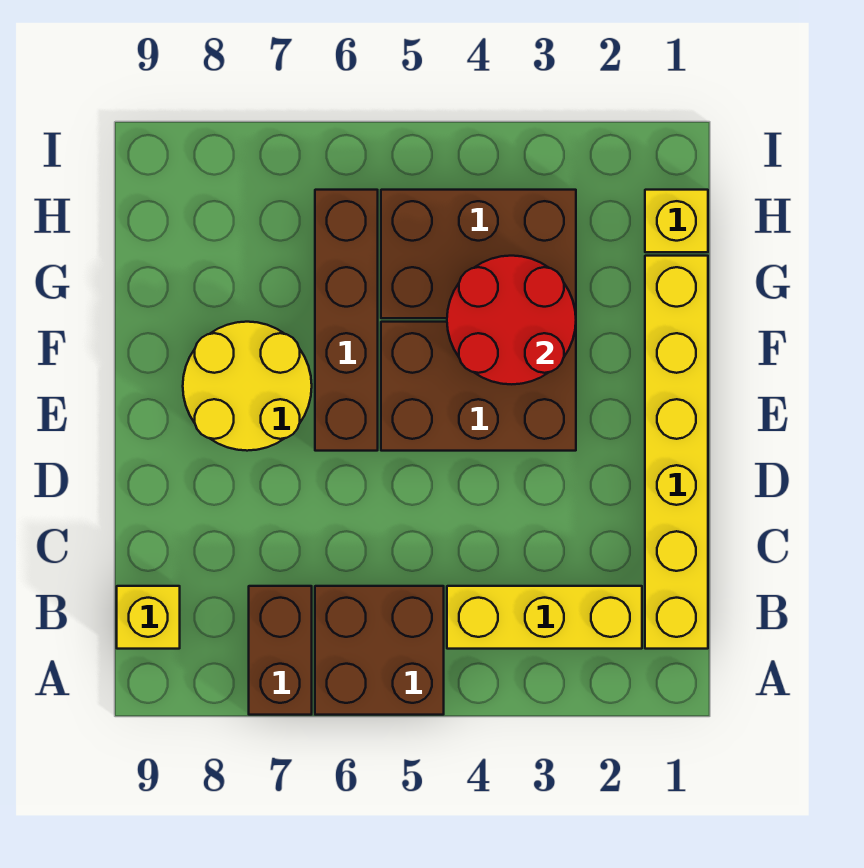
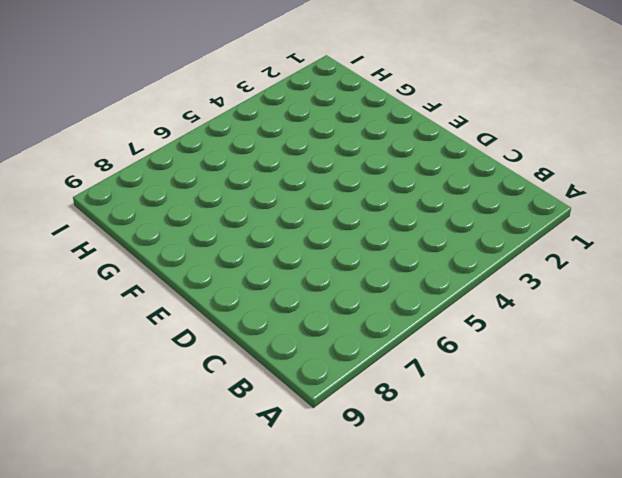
none -> brown 2x2 brick [315,586,444,715]
none -> brown 1x2 brick [249,586,312,715]

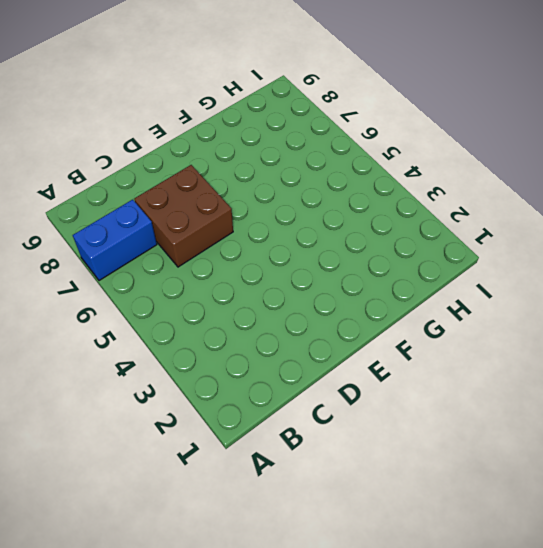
blue 1x2 brick [73,200,157,281] -> brown 1x2 brick [249,586,312,715]
brown 2x2 brick [134,165,233,267] -> brown 2x2 brick moved to [315,586,444,715]
none -> yellow 1x6 brick [645,256,708,649]
none -> yellow 1x3 brick [447,586,642,649]

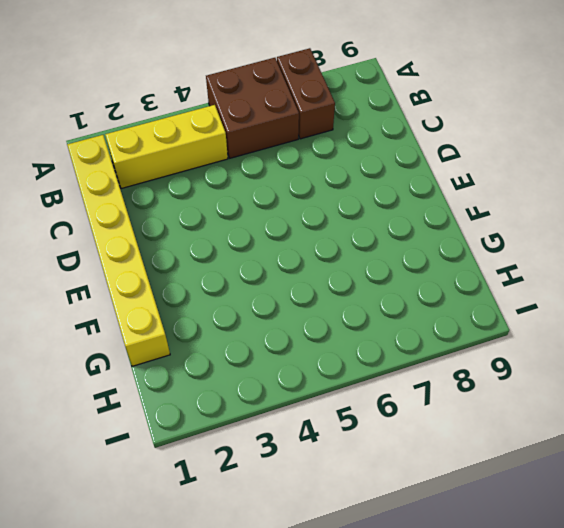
none -> yellow 1x1 brick [117,586,180,649]
none -> brown 2x3 brick [381,322,576,451]

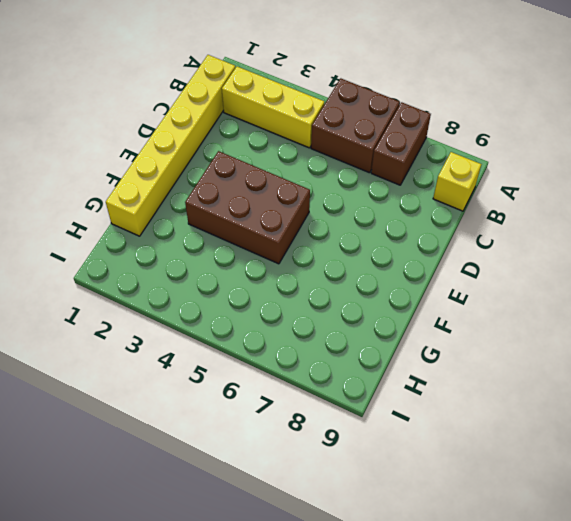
none -> brown 1x4 brick [315,190,378,451]
none -> yellow 2x2 round brick [183,322,312,451]

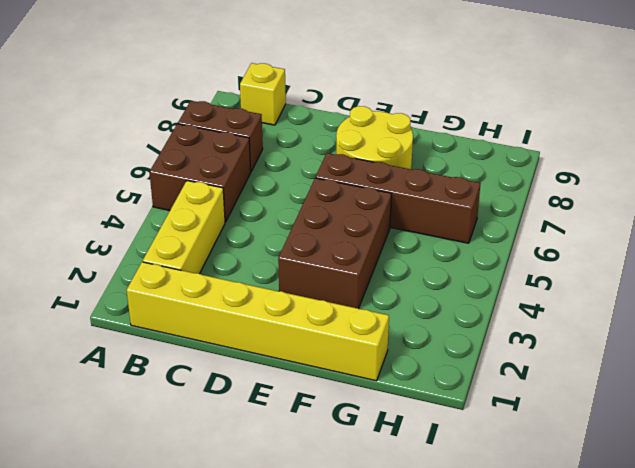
none -> brown 2x3 brick [381,190,576,318]
none -> yellow 1x1 brick [645,190,708,252]

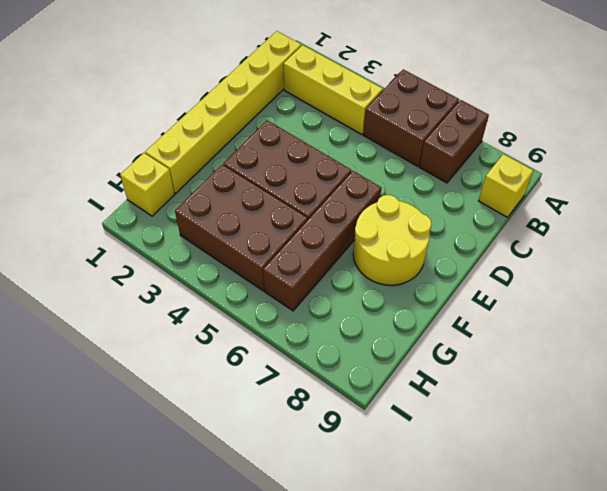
none -> red 2x2 round brick [447,256,576,384]

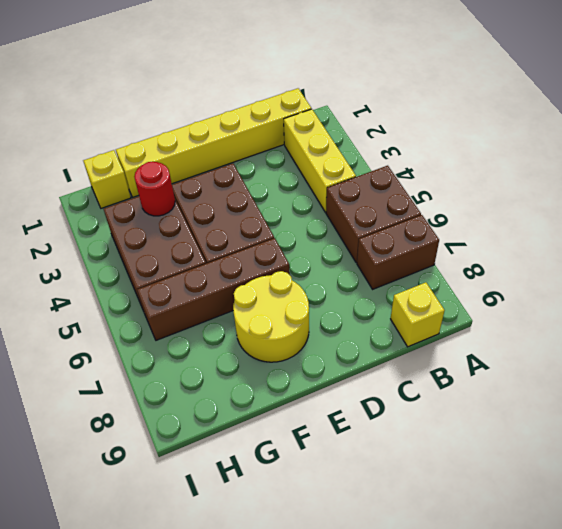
red 1x1 round brick [134,162,175,216] -> red 2x2 round brick [447,256,576,384]

